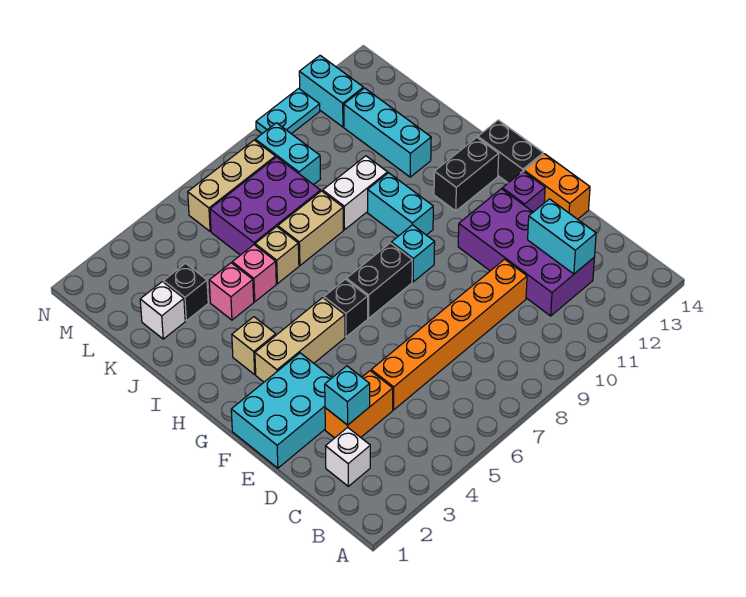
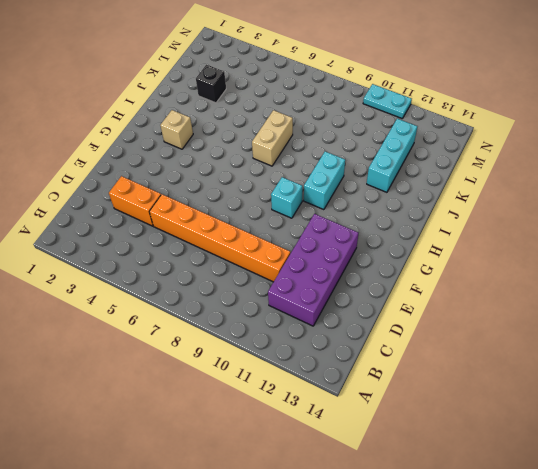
tan 1x2 brick [252,110,293,166] -> tan 1x2 brick turned to [278,191,343,265]
none -> white 1x1 brick [326,427,370,486]
none -> cyan 2x3 brick [231,353,332,468]
none -> orange 1x2 brick [524,154,590,219]
none -> purple 1x1 brick [502,171,545,212]

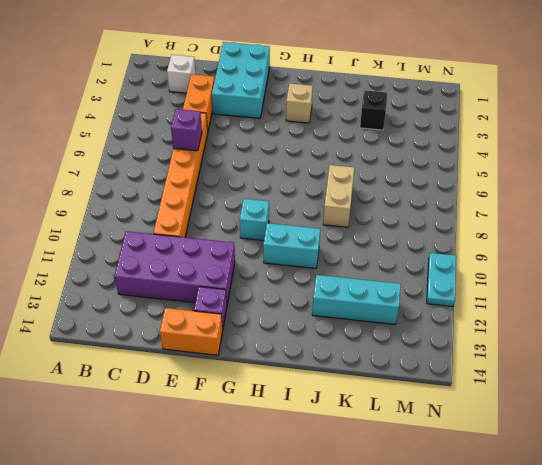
purple 1x1 brick [171,109,202,151] -> none
none -> tan 1x3 brick [255,298,345,382]
none -> black 1x1 brick [324,279,368,337]
none -> black 1x2 brick [347,243,412,318]
none -> black 1x2 brick [478,120,543,183]

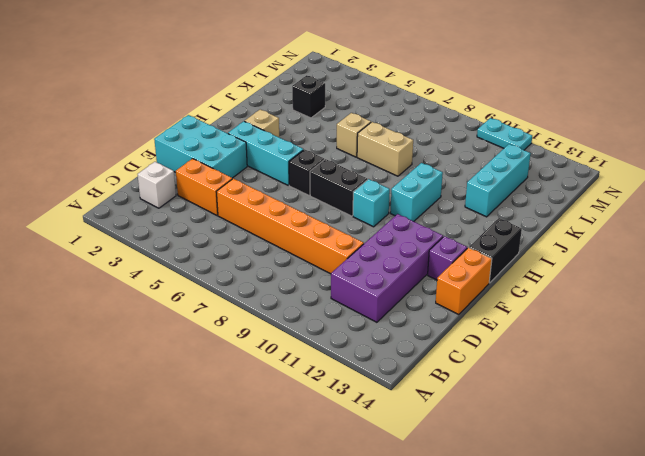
cyan 1x3 brick [228,121,303,185] -> tan 1x3 brick [255,298,345,382]
none -> black 1x2 brick [434,137,499,211]
none -> pink 1x1 brick [209,263,254,320]
none -> pink 1x1 brick [232,245,276,302]
none -> white 1x2 brick [323,156,388,230]

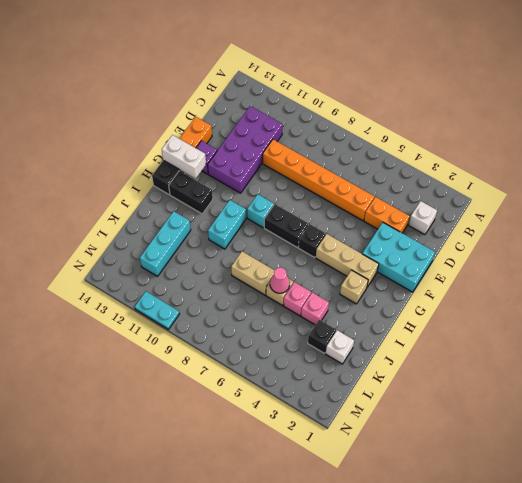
white 1x2 brick [162,135,206,179] -> white 1x2 brick moved to [323,156,388,230]
pink 1x1 cone [270,267,290,293] -> none
none -> purple 2x3 brick [210,157,321,255]
none -> cyan 1x2 brick [255,123,321,185]
none -> tan 1x3 brick [188,140,276,231]
none -> cyan 1x2 brick [299,55,363,127]

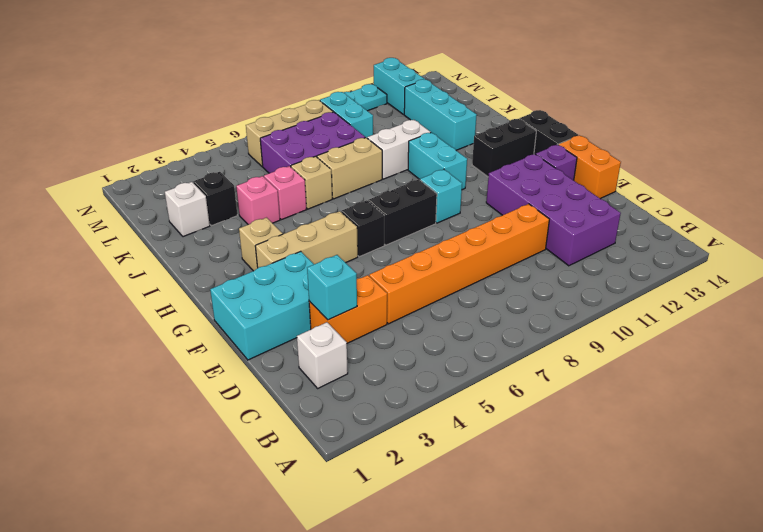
none -> cyan 1x2 brick [528,199,596,274]

